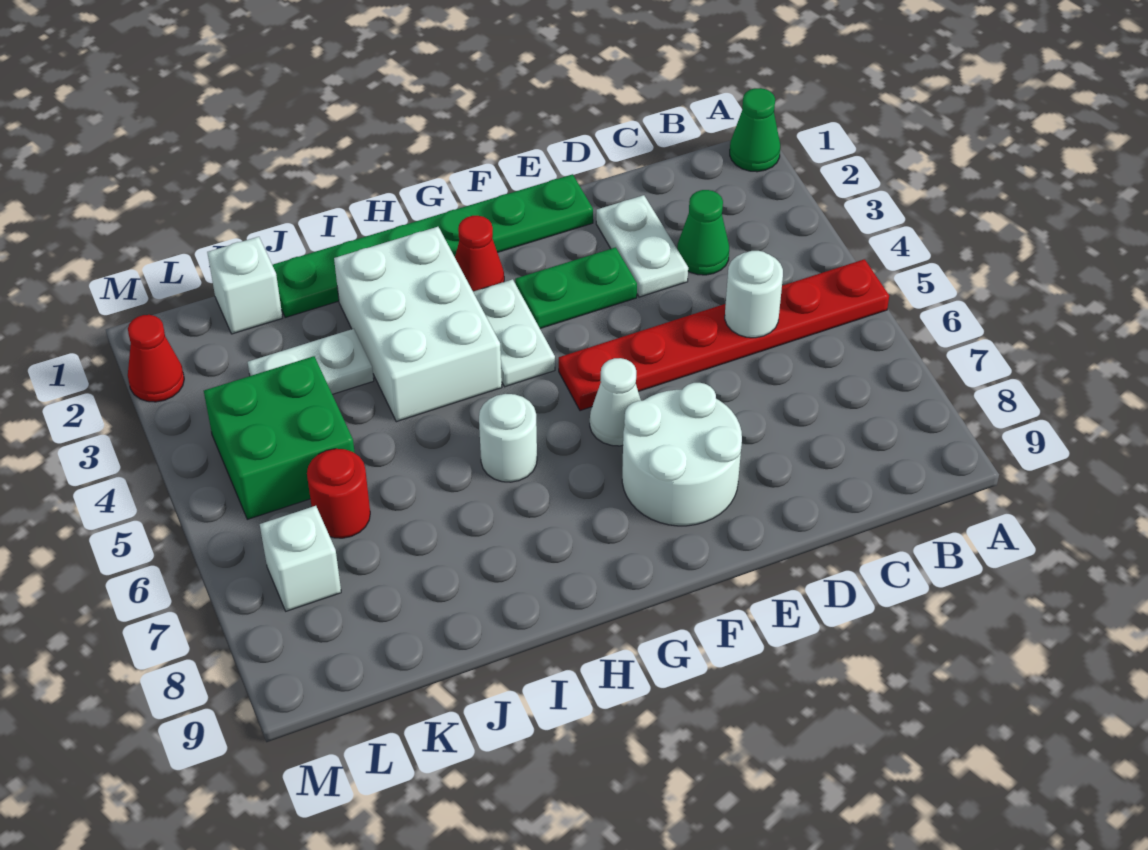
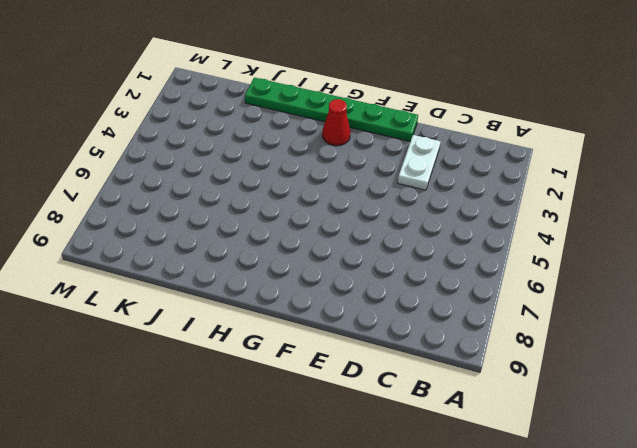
none -> green 1x1 cone [730,88,780,172]
none -> red 1x6 plate [559,259,889,411]
none -> green 1x1 cone [677,190,729,275]

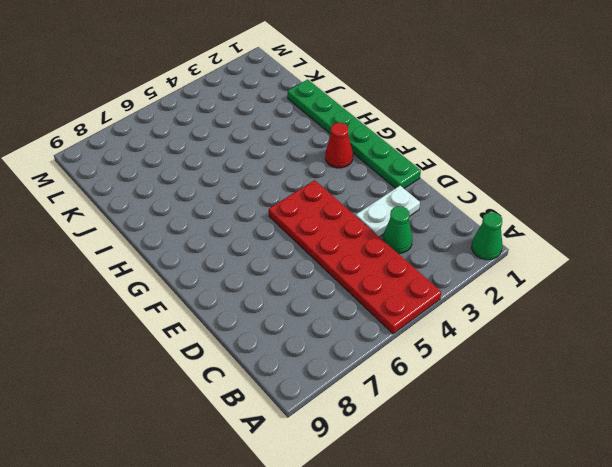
red 2x6 plate [269,180,441,334] -> red 1x6 plate [559,259,889,411]
none -> green 1x2 plate [515,247,637,329]
none -> white 2x2 round brick [622,383,742,526]
none -> white 1x1 cone [590,358,641,446]

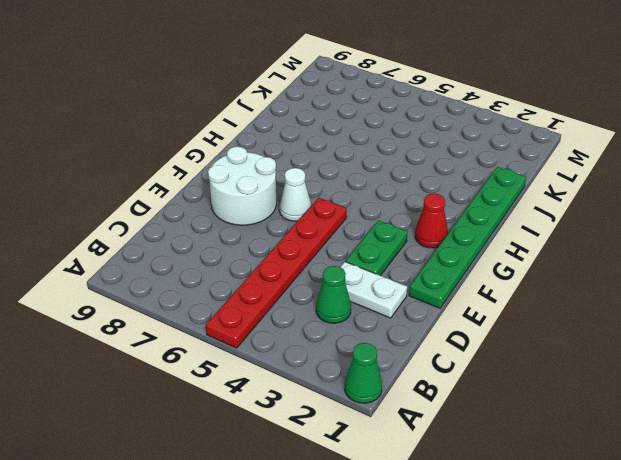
none -> white 1x2 plate [473,279,555,387]
none -> white 2x3 brick [334,227,502,422]
none -> white 1x1 round brick [479,394,537,482]

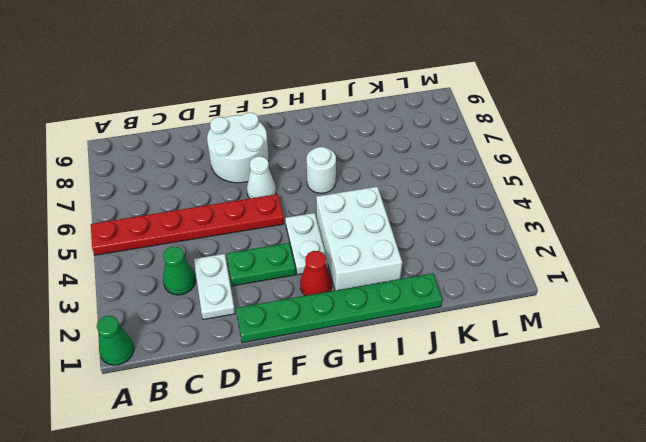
none -> white 1x2 plate [248,329,374,394]
none -> white 1x1 brick [207,237,283,334]
none -> green 2x2 brick [204,356,355,519]

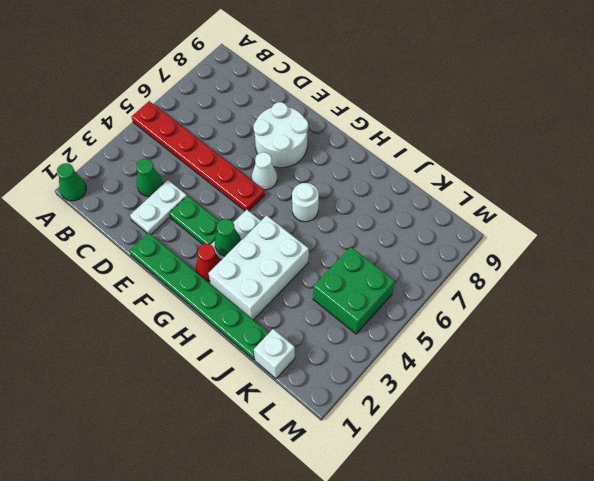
green 1x1 cone [215,219,241,256] -> none
none -> white 1x2 plate [248,329,374,394]
none -> red 1x1 round brick [307,449,370,538]
none -> white 1x1 brick [260,506,341,611]

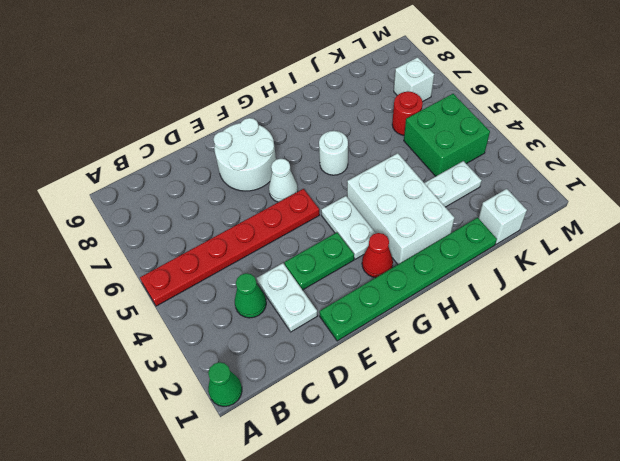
none -> red 1x1 cone [128,315,184,402]
none -> white 1x1 round brick [725,251,783,338]

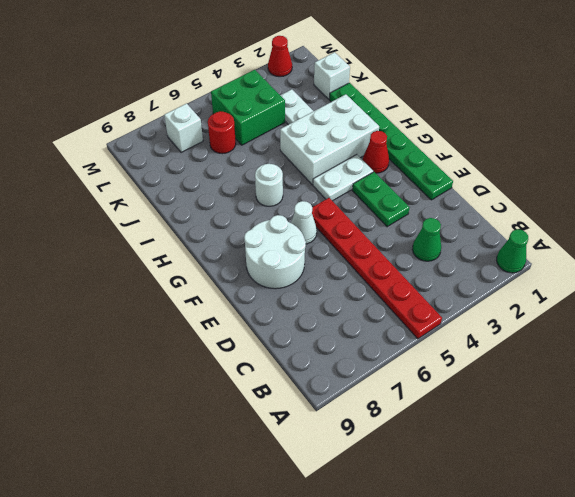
none -> white 1x2 plate [596,195,688,297]
none -> white 1x1 round brick [725,251,783,338]

